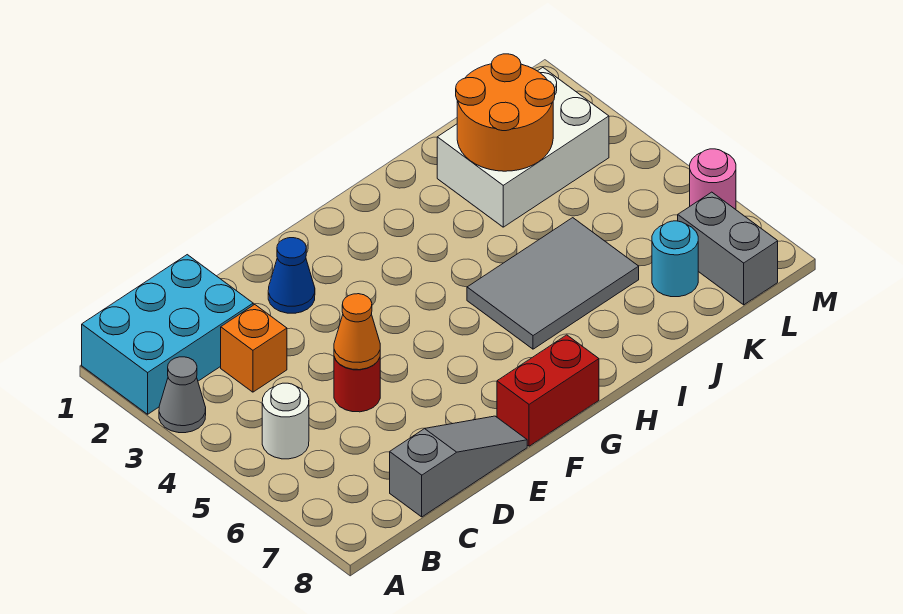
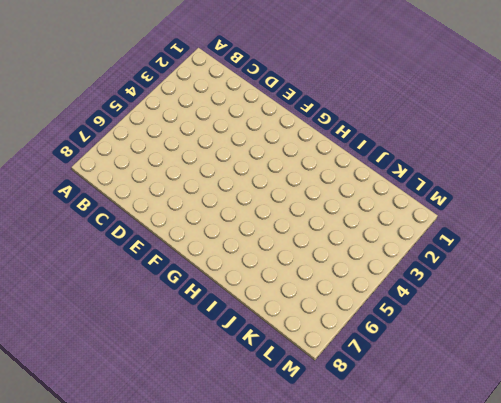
none -> cyan 2x3 brick [82,255,253,414]
none -> grey 1x1 cone [159,357,206,433]
none -> white 1x1 round brick [262,383,309,459]

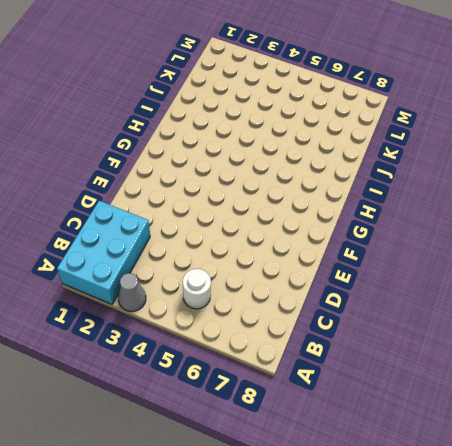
none -> orange 1x1 brick [221,305,287,392]
none -> grey 1x3 slope [390,416,527,517]
none -> red 1x1 round brick [334,357,380,412]

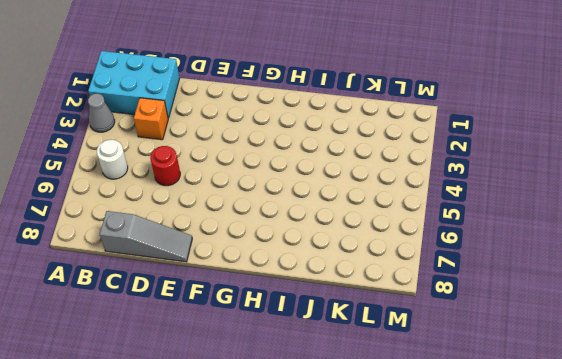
none -> blue 1x1 cone [268,238,315,313]
none -> red 1x2 brick [497,335,599,446]
none -> grey 2x3 tile [467,218,639,349]

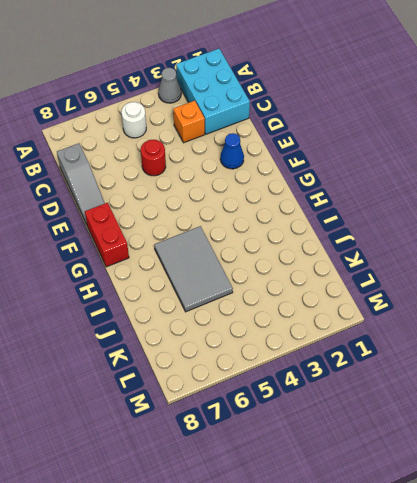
none -> white 2x3 brick [437,68,609,227]
none -> cyan 1x1 round brick [652,221,698,297]
none -> grey 1x2 brick [678,192,778,305]

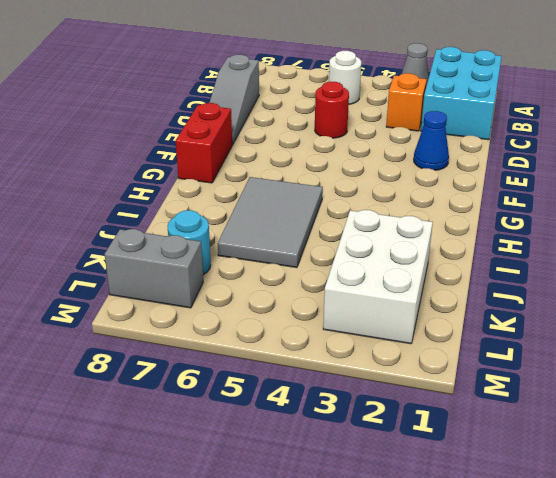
none -> pink 1x1 round brick [690,149,736,210]
none -> orange 1x1 cone [334,294,380,370]
none -> orange 2x2 round brick [456,54,555,171]

